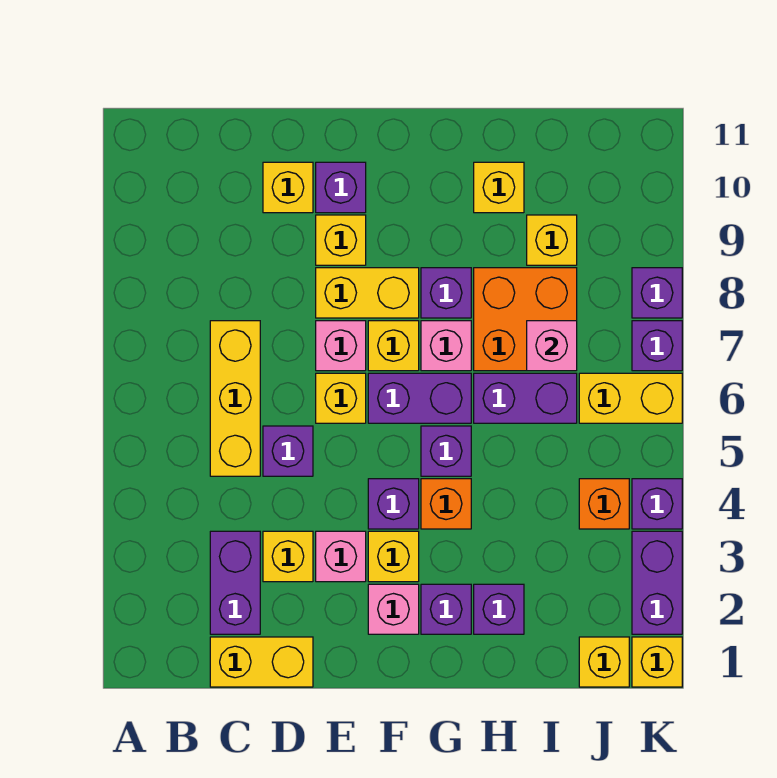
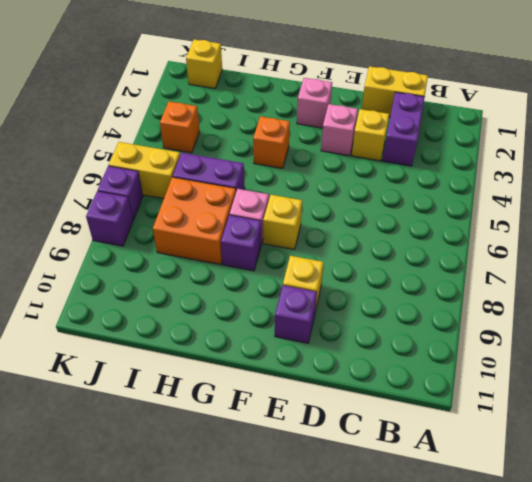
none -> yellow 1x3 brick [210,321,260,476]
none -> purple 1x1 brick [263,426,313,476]
none -> yellow 1x1 brick [263,162,313,213]
none -> yellow 1x1 brick [316,373,366,423]

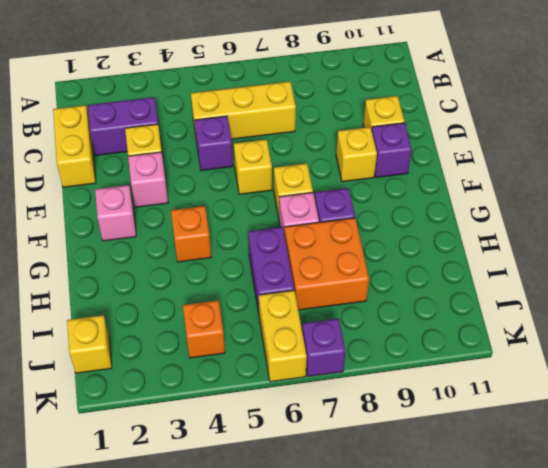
none -> pink 1x1 brick [316,321,366,371]
none -> yellow 1x2 brick [316,268,419,318]
none -> yellow 1x1 brick [368,531,419,582]
none -> purple 1x1 brick [368,479,419,529]

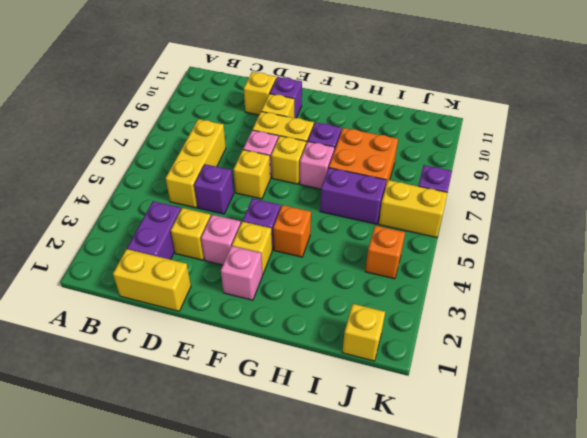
none -> purple 1x2 brick [368,373,471,423]
none -> purple 1x1 brick [421,584,471,634]
none -> purple 1x1 brick [421,426,471,476]
none -> purple 1x1 brick [474,584,524,634]

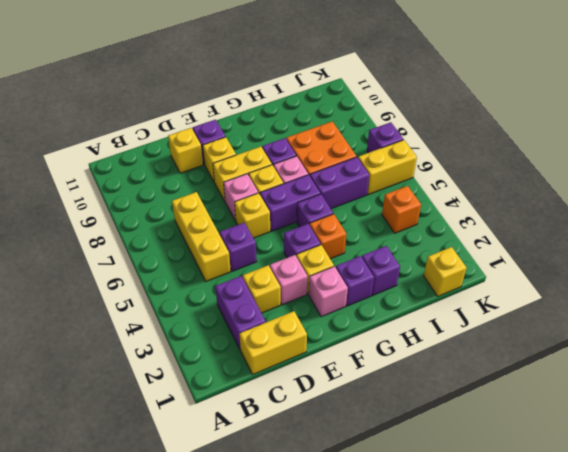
none -> yellow 1x1 brick [474,162,524,213]
none -> yellow 1x1 brick [527,215,577,265]
none -> yellow 1x1 brick [632,637,682,687]
none -> purple 1x2 brick [632,531,682,634]

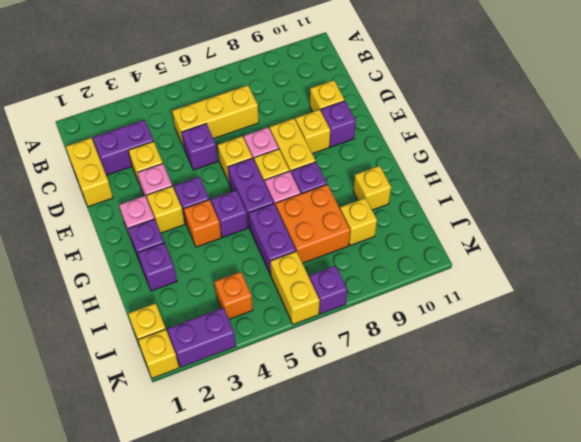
none -> purple 1x1 brick [632,479,682,529]
none -> purple 1x1 brick [632,268,682,318]
none -> pink 1x1 brick [527,321,577,371]

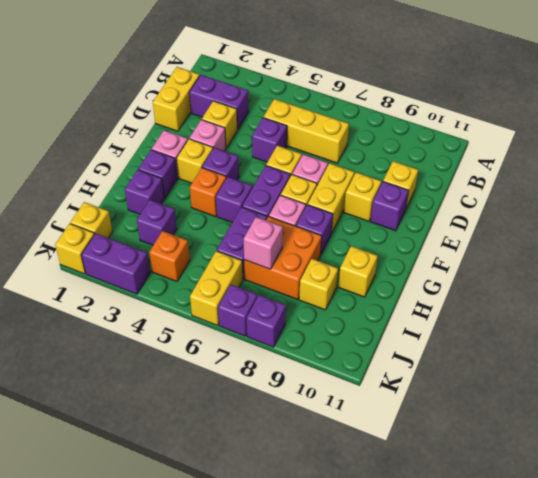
purple 1x1 brick [137,200,177,245] -> purple 1x1 brick moved to [632,479,682,529]

